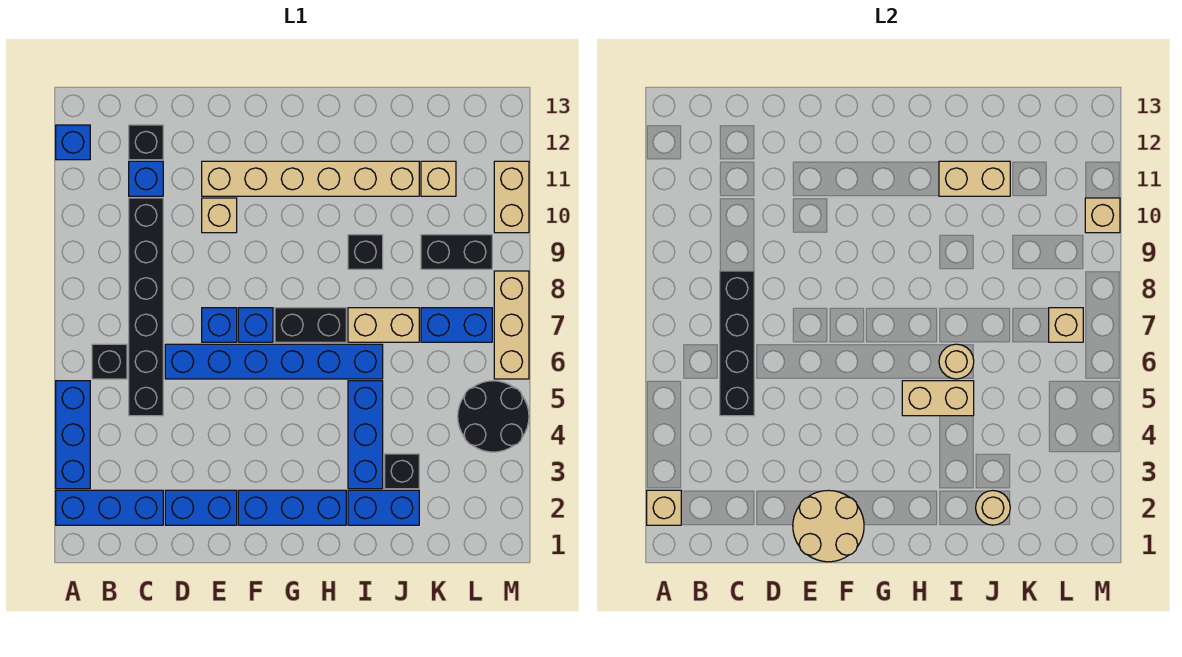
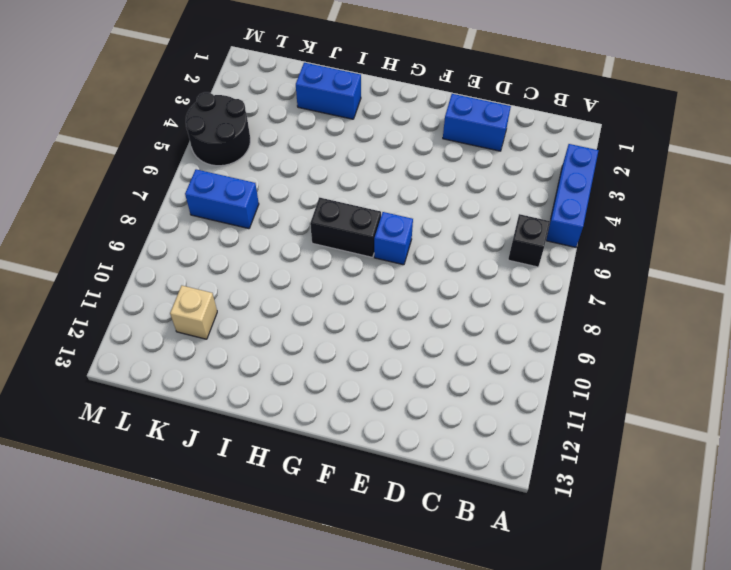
none -> blue 1x3 brick [56,490,163,525]
none -> blue 1x1 brick [56,125,90,160]
none -> black 1x6 brick [129,198,163,416]
none -> blue 1x1 brick [129,161,163,196]

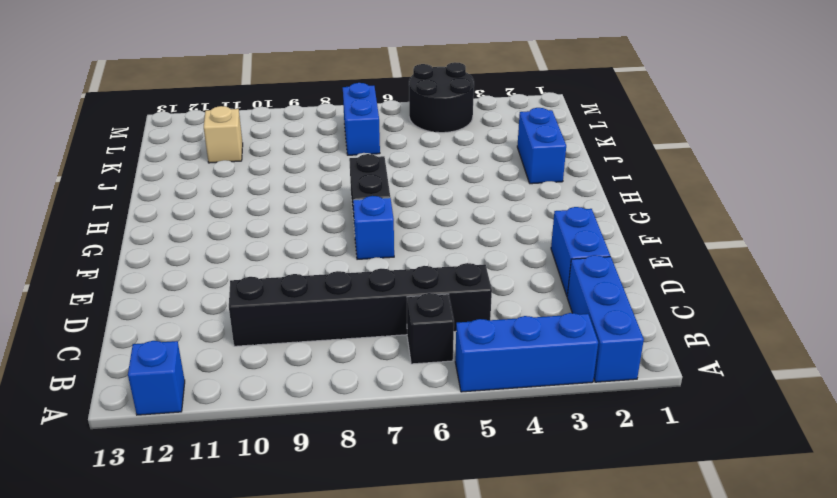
none -> blue 1x1 brick [129,161,163,196]
none -> black 1x1 brick [129,125,163,160]
none -> blue 1x6 brick [165,344,383,379]
none -> blue 1x1 brick [202,308,237,342]

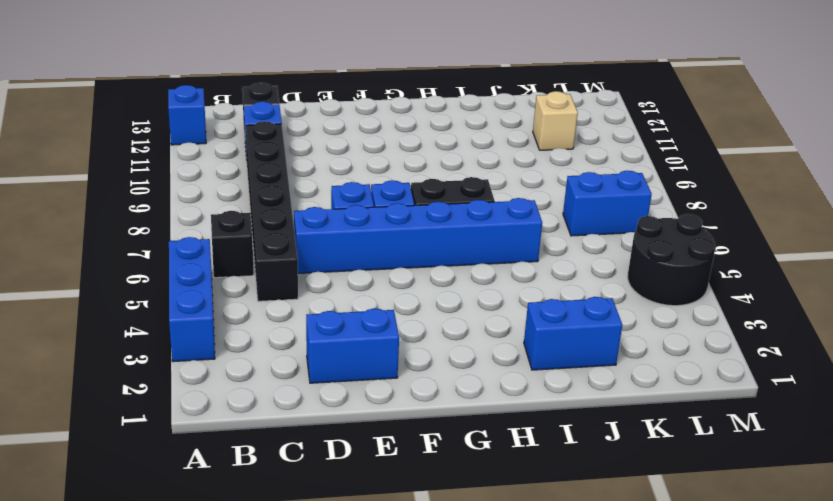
none -> blue 1x3 brick [56,490,163,525]
none -> tan 1x1 brick [202,198,237,233]
none -> tan 1x6 brick [202,161,419,196]
none -> blue 1x3 brick [238,490,346,525]

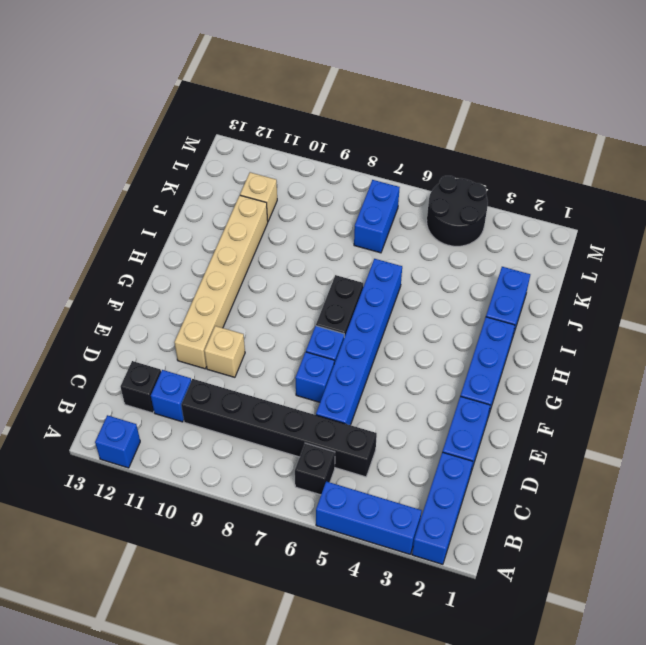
none -> blue 1x3 brick [348,381,383,489]
none -> tan 1x2 brick [348,308,419,342]
none -> black 1x1 brick [348,235,383,269]
none -> black 1x1 brick [385,454,419,489]

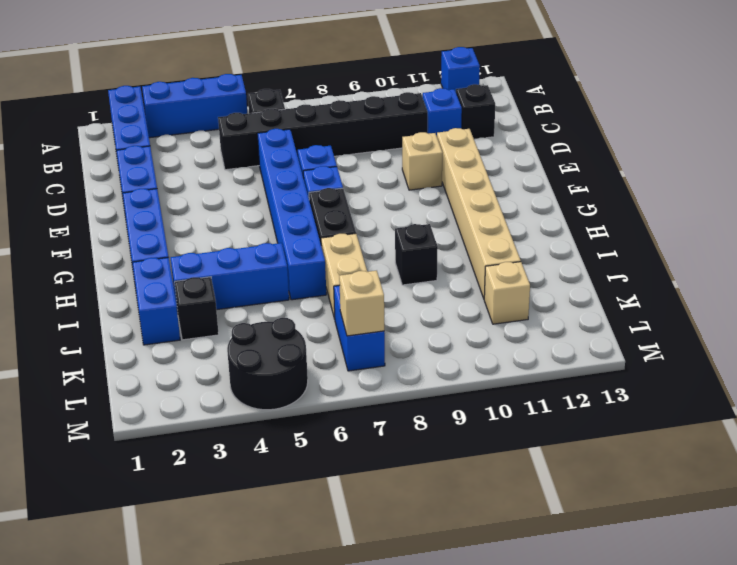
none -> black 1x2 brick [421,235,492,269]
none -> tan 1x3 brick [494,271,529,379]
none -> tan 1x2 brick [494,161,529,233]
none -> tan 1x1 brick [647,490,681,525]

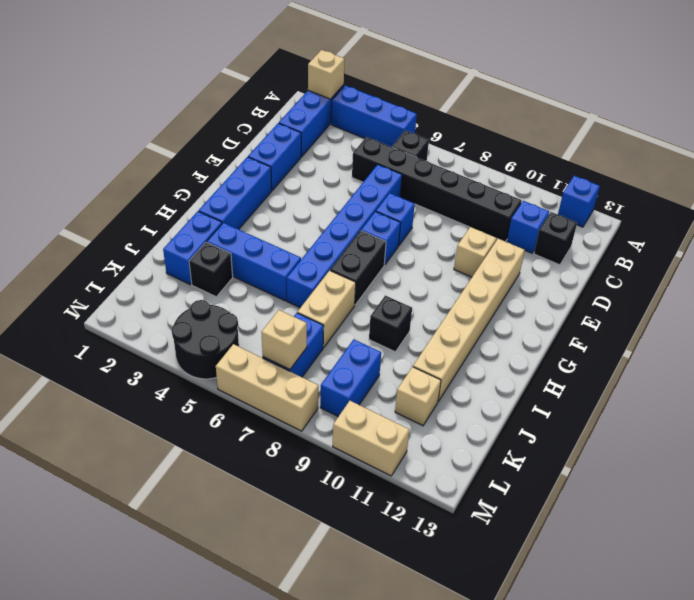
blue 1x2 brick [320,339,381,417] -> black 1x2 brick [421,235,492,269]
none -> black 1x4 brick [720,271,754,416]
none -> tan 2x2 round brick [793,490,864,562]
none -> tan 1x2 brick [902,381,974,416]
none -> tan 1x1 round brick [939,344,974,379]

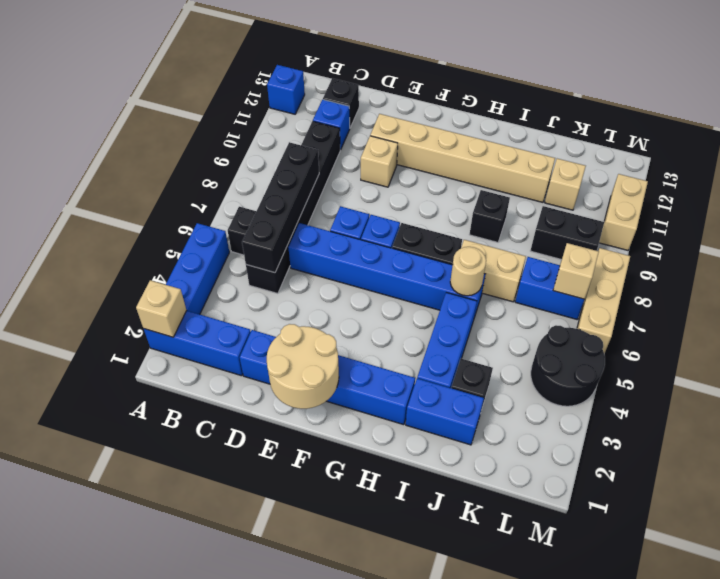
none -> tan 1x2 brick [902,381,974,416]
none -> tan 1x2 brick [939,161,1010,196]
none -> tan 1x1 round brick [976,491,1010,525]
none -> tan 1x1 brick [1085,198,1120,233]

